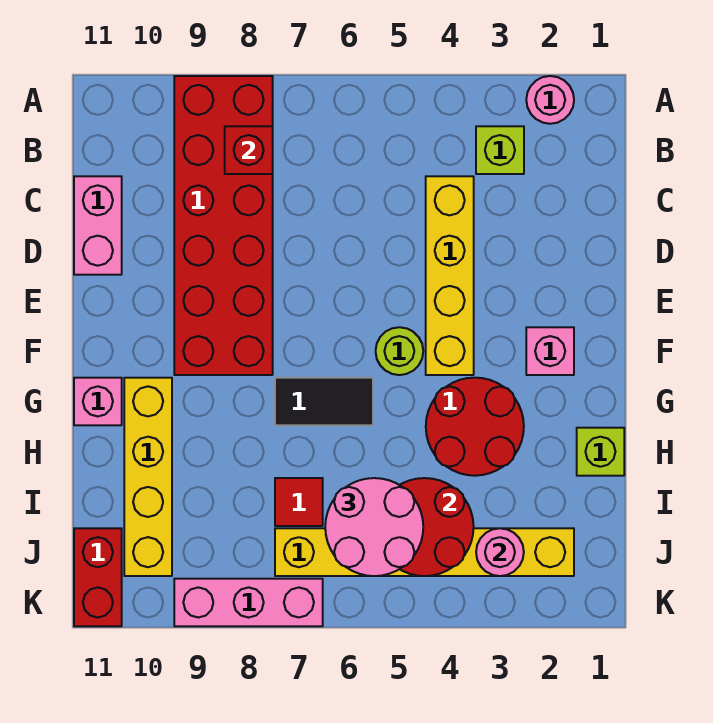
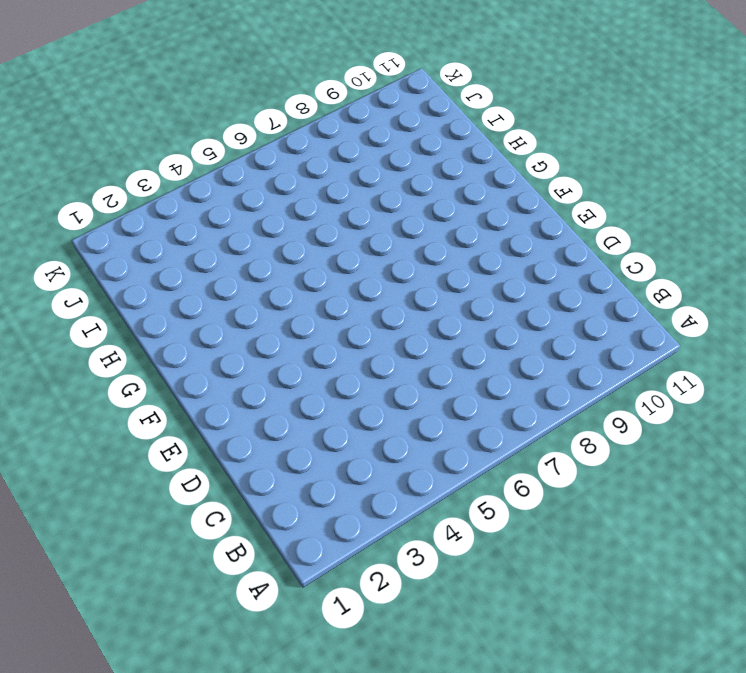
none -> pink 1x1 round brick [526,76,574,124]
none -> red 2x6 brick [174,76,273,375]
none -> lime 1x1 brick [476,126,524,174]

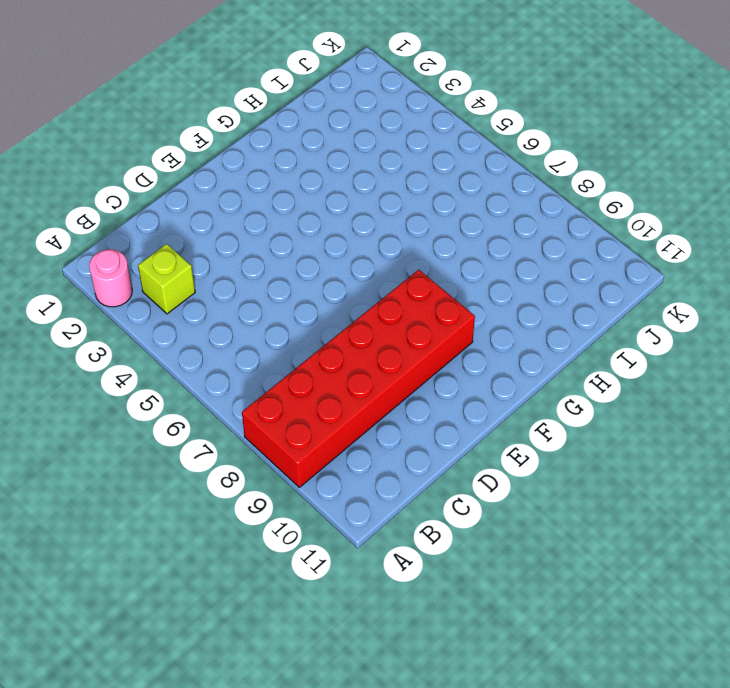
none -> yellow 1x4 brick [426,176,474,375]
none -> pink 1x2 brick [74,176,122,275]
none -> pink 1x1 brick [526,327,574,375]

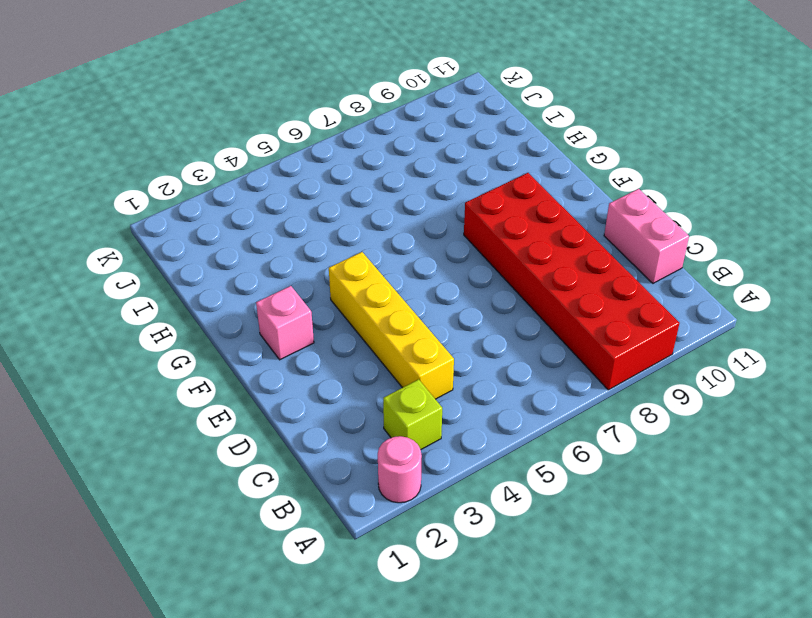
none -> lime 1x1 round brick [376,327,423,375]
none -> red 2x2 round brick [426,378,524,476]
none -> black 1x2 tile [275,378,373,425]

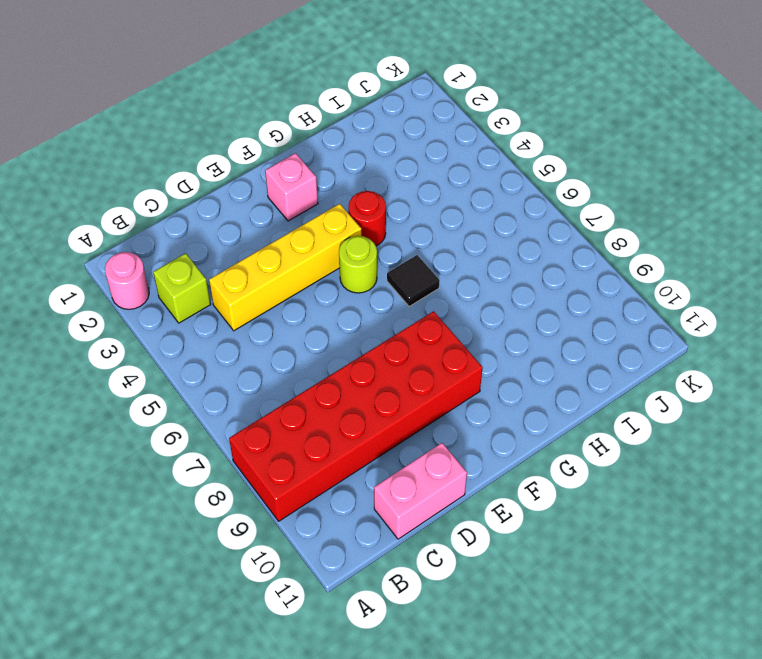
red 1x1 round brick [349,191,386,246] -> red 2x2 round brick [426,378,524,476]
black 1x1 tile [387,255,440,307] -> black 1x2 tile [275,378,373,425]
none -> yellow 1x4 brick [124,378,172,576]
none -> pink 1x1 brick [74,378,122,425]
none -> lime 1x1 brick [577,428,624,476]

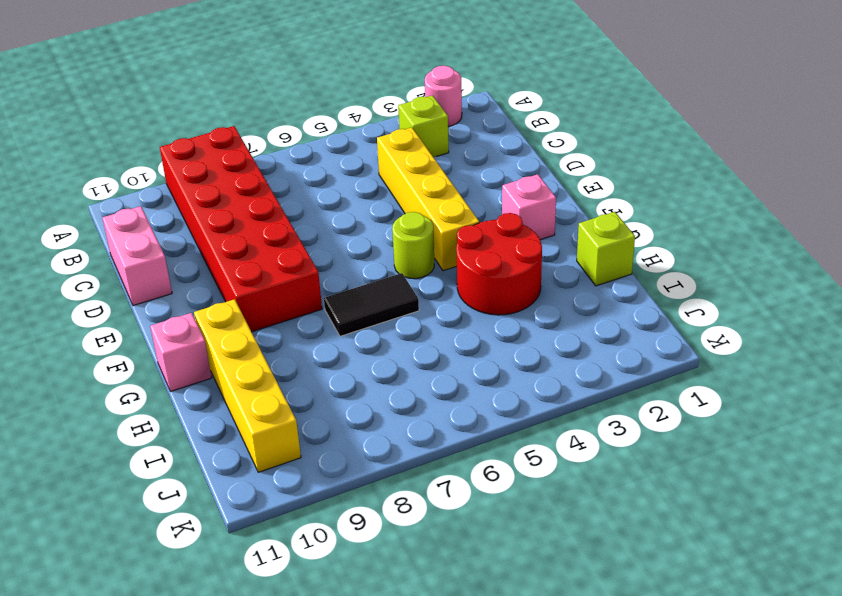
none -> red 1x1 tile [275,478,323,526]
none -> yellow 1x6 brick [275,528,574,576]
none -> red 1x2 brick [74,528,122,626]

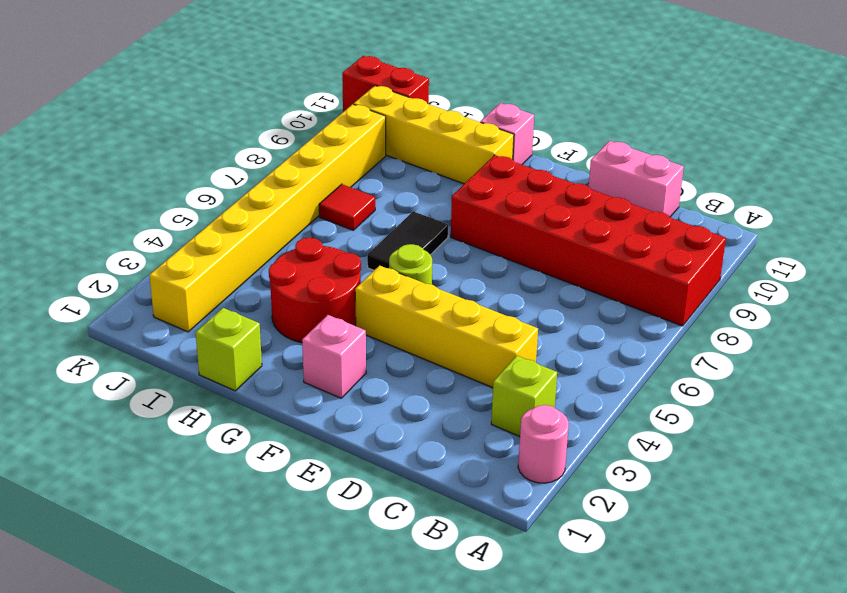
yellow 1x8 brick [149,104,386,332] -> yellow 1x6 brick [275,528,574,576]
none -> pink 1x3 brick [174,579,323,626]
none -> red 1x1 brick [225,126,273,174]
none -> red 2x2 round brick [400,478,474,576]

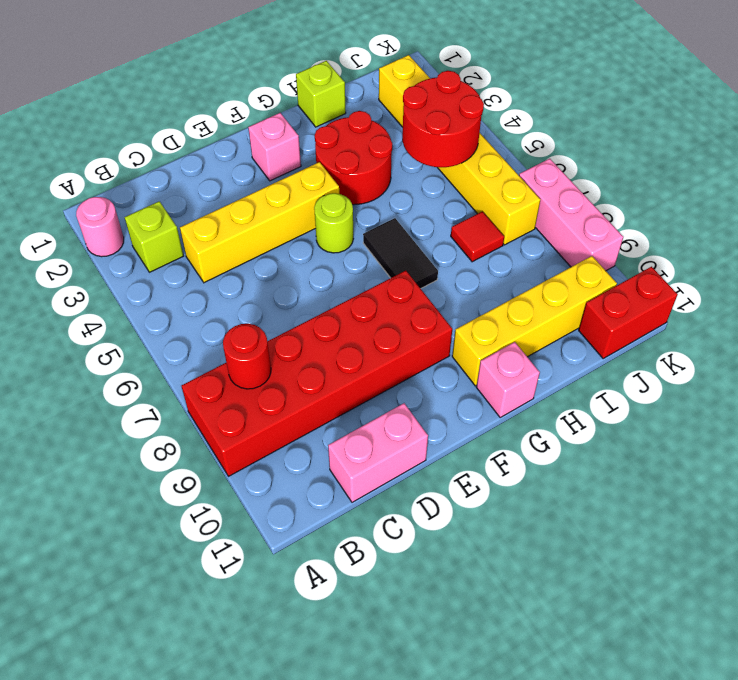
red 1x1 round brick [223,324,271,389] -> red 1x1 brick [225,126,273,174]
none -> pink 1x1 round brick [476,528,524,576]
none -> pink 2x2 round brick [325,478,423,576]

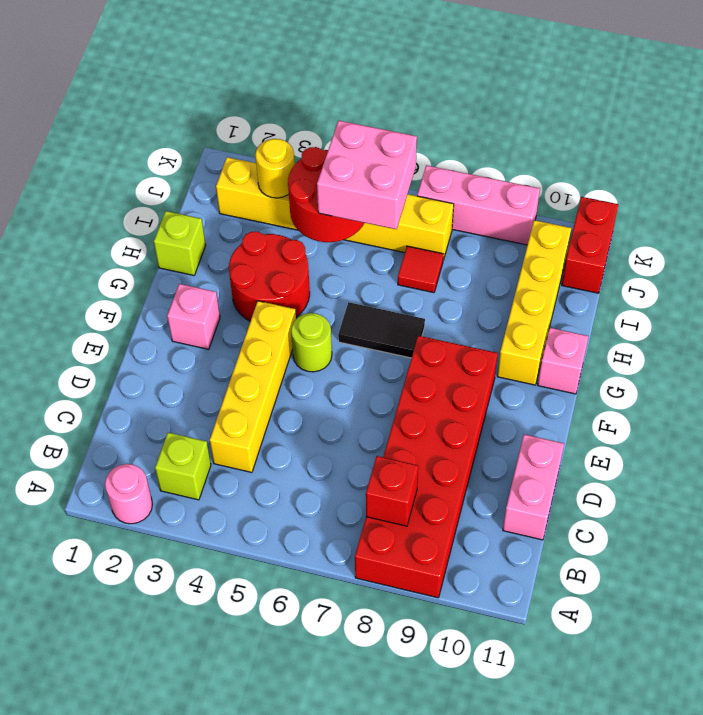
pink 2x2 brick [317,121,417,229] -> pink 2x2 round brick [325,478,423,576]
yellow 1x1 round brick [255,139,295,198] -> pink 1x1 round brick [476,528,524,576]

